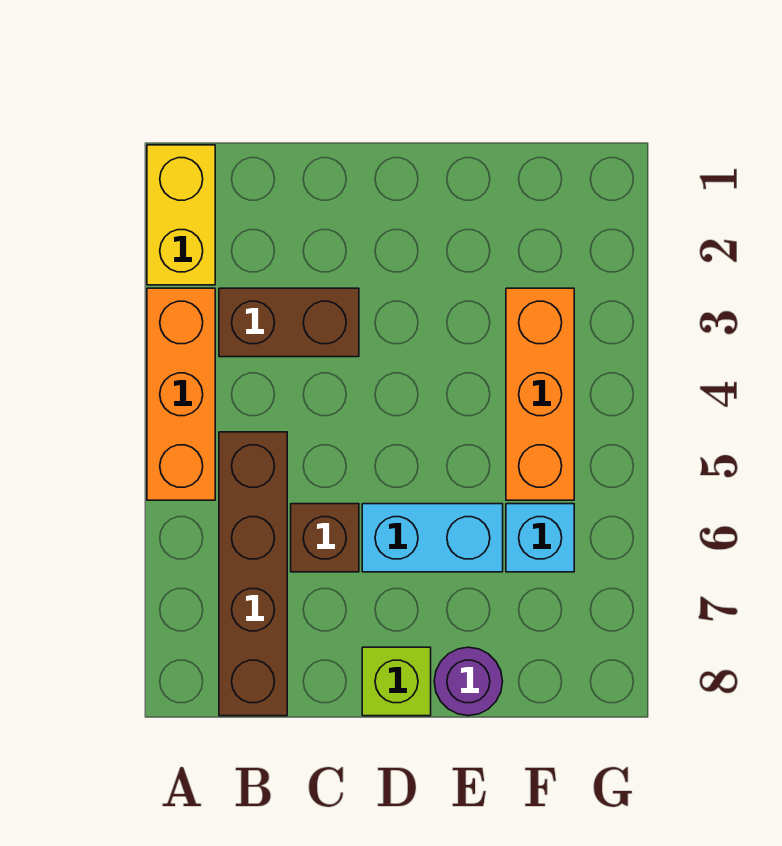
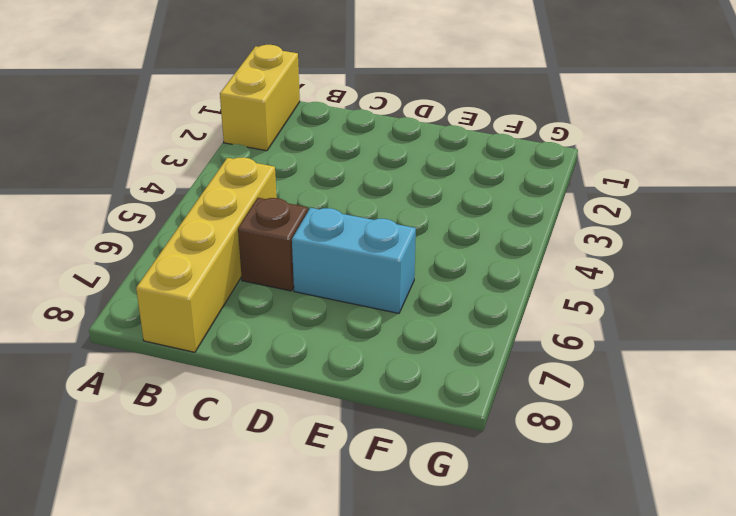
yellow 1x4 brick [136,157,277,352] -> brown 1x4 brick [219,432,287,716]
none -> orange 1x3 brick [147,288,215,500]
none -> brown 1x2 brick [219,288,359,357]

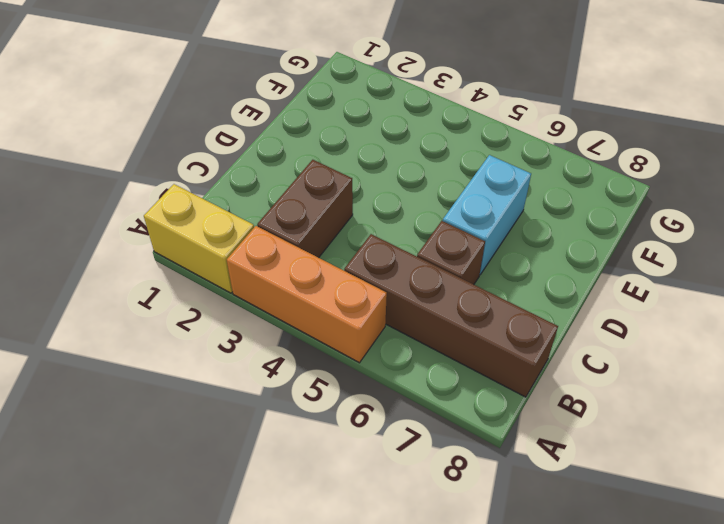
none -> lime 1x1 brick [362,647,431,716]
none -> purple 1x1 round brick [434,647,503,716]

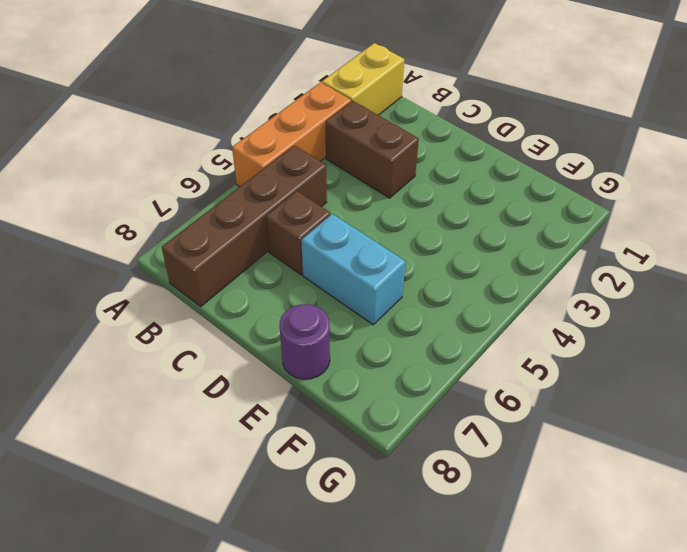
none -> lime 1x1 brick [362,647,431,716]
none -> orange 1x3 brick [506,288,574,500]

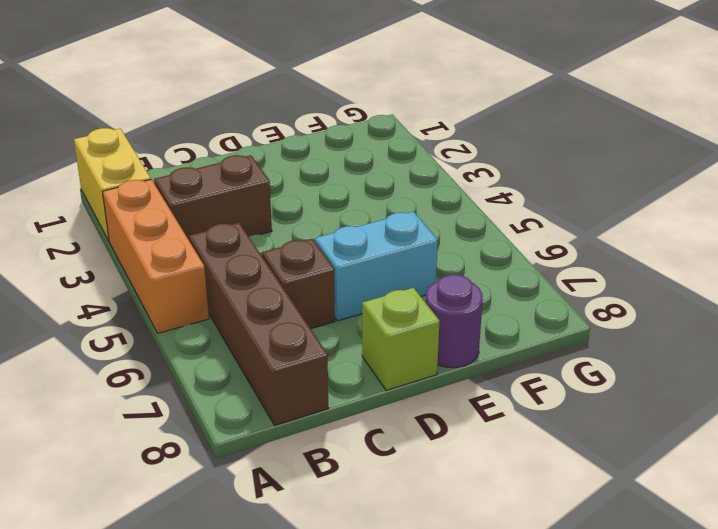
none -> orange 1x3 brick [506,288,574,500]
none -> cyan 1x1 brick [506,504,574,572]

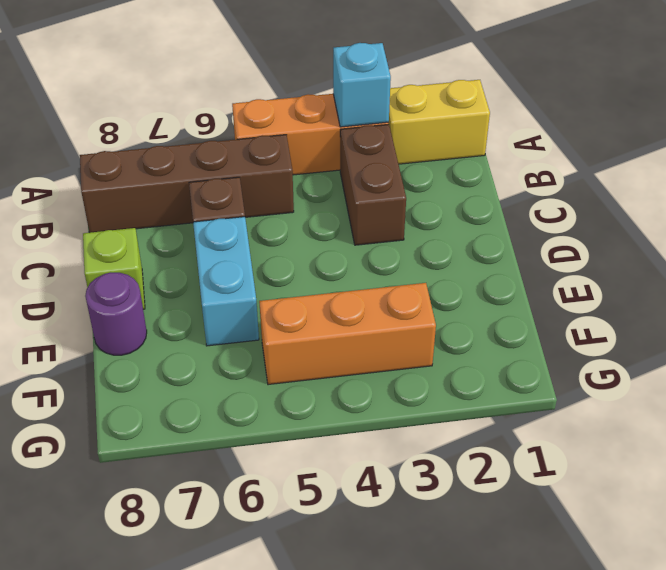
cyan 1x1 brick [333,43,391,127] -> cyan 1x1 brick moved to [506,504,574,572]

